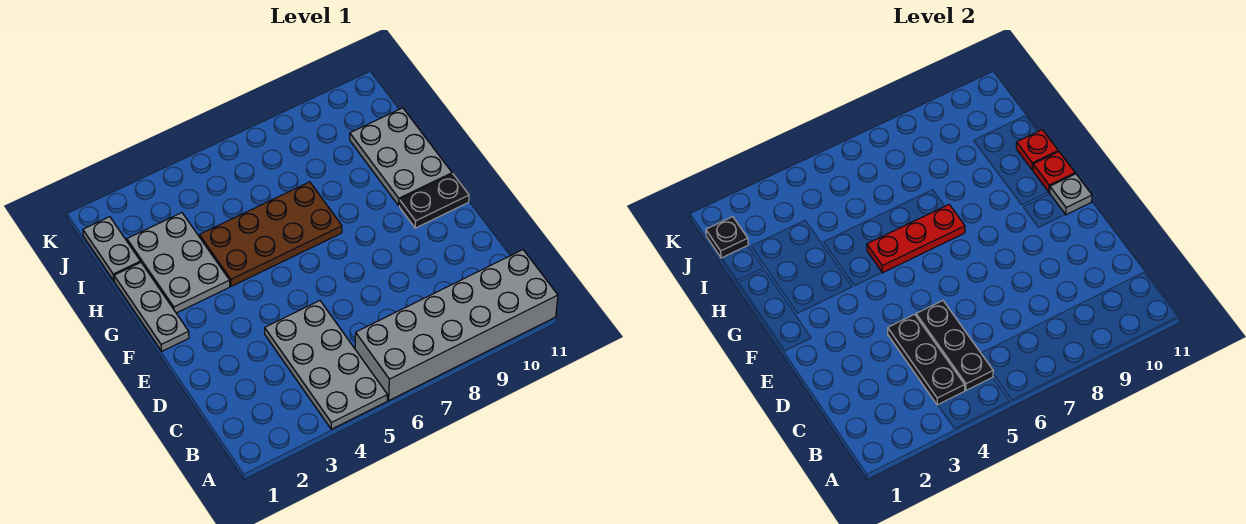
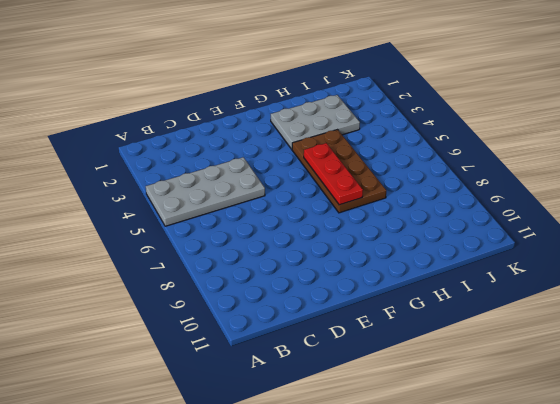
none -> grey 2x6 brick [355,250,558,400]
none -> grey 1x3 plate [114,263,189,351]
none -> black 1x2 plate [399,174,469,228]

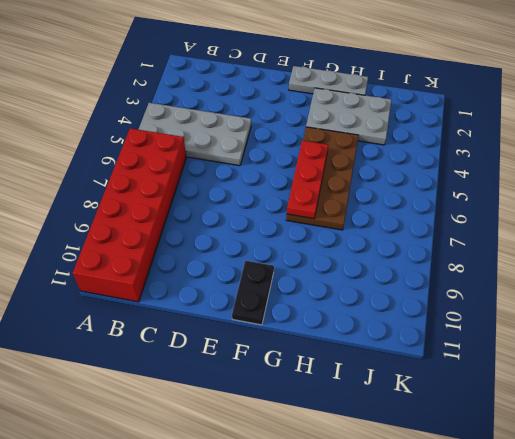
red 2x6 brick [73,128,186,302] -> grey 2x6 brick [355,250,558,400]
none -> grey 2x3 plate [350,108,452,206]
none -> grey 1x2 plate [83,217,141,281]
none -> black 1x3 plate [888,314,965,405]

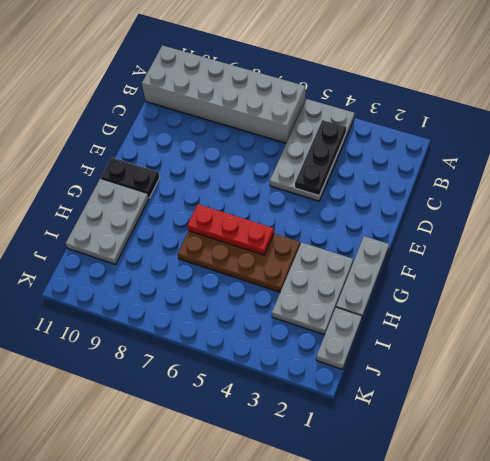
none -> black 1x3 plate [916,301,993,390]
none -> grey 1x1 plate [1050,174,1092,215]
none -> red 1x1 plate [1033,152,1075,192]

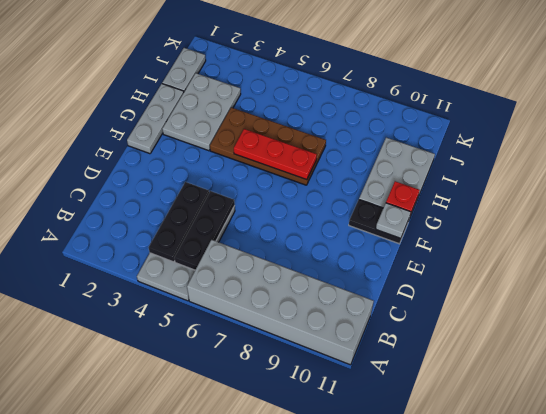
none -> red 1x1 plate [1016,130,1058,170]
none -> black 1x1 plate [706,217,748,258]

